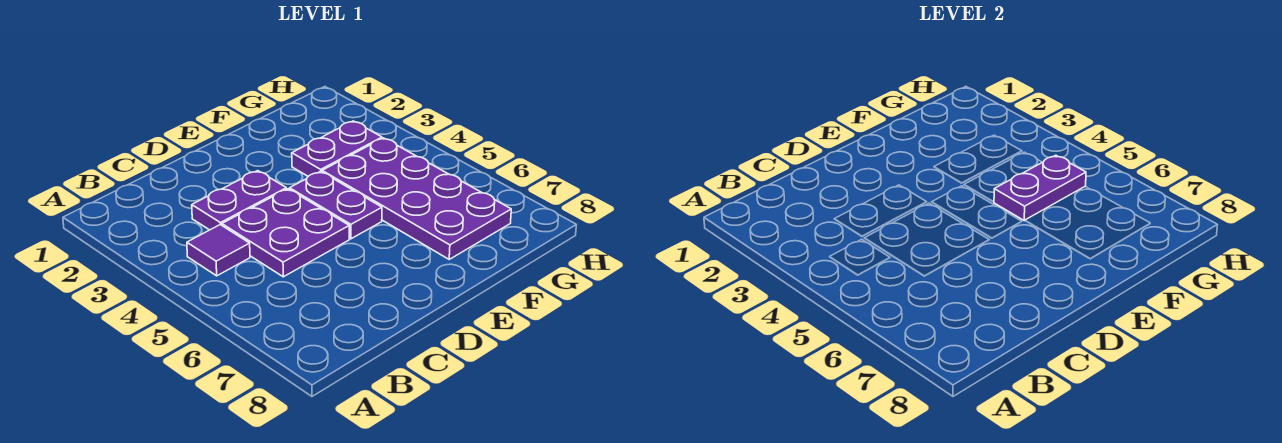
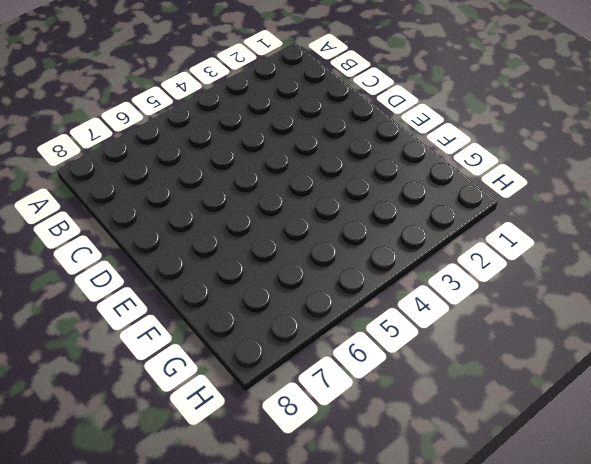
none -> purple 1x1 tile [187,225,250,276]
none -> purple 1x2 plate [192,171,286,230]

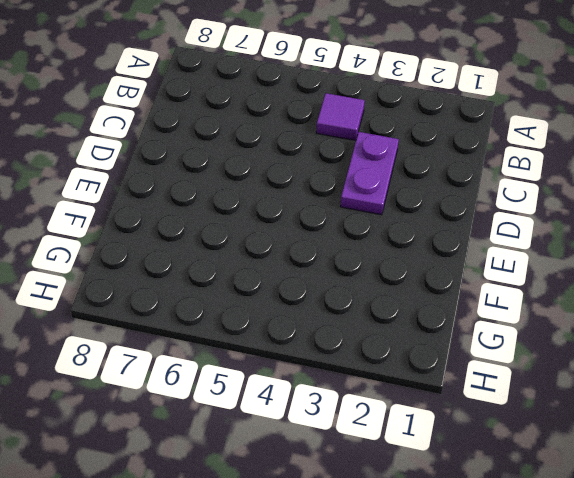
none -> purple 2x2 plate [222,189,349,277]
none -> purple 1x2 plate [290,171,382,239]

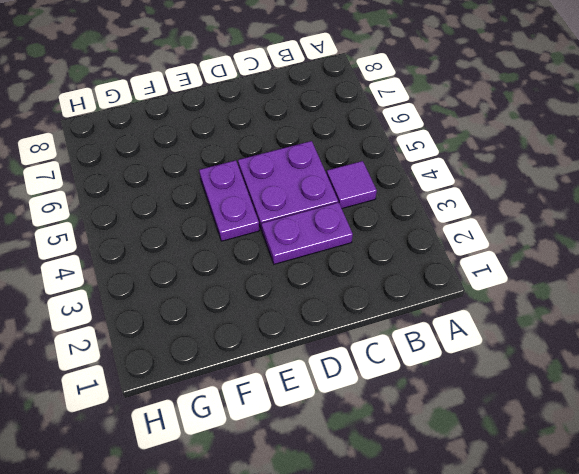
none -> purple 1x2 plate [292,121,382,176]
none -> purple 2x4 plate [322,138,511,259]

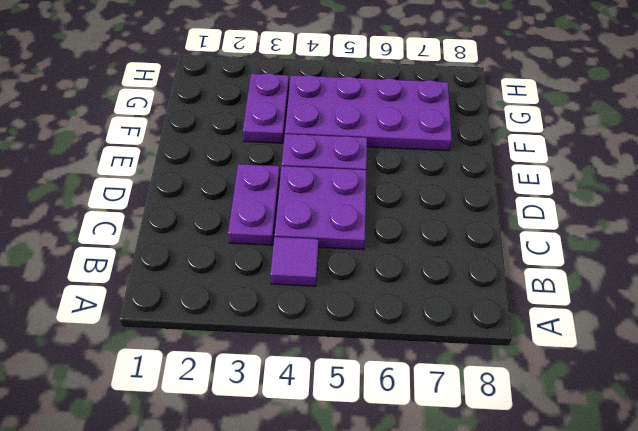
none -> purple 1x2 plate [994,155,1086,221]

